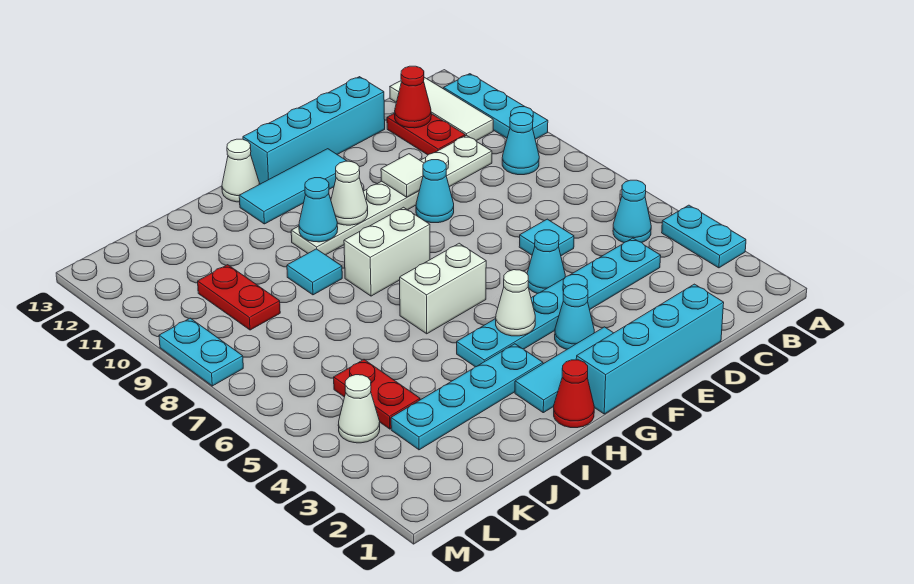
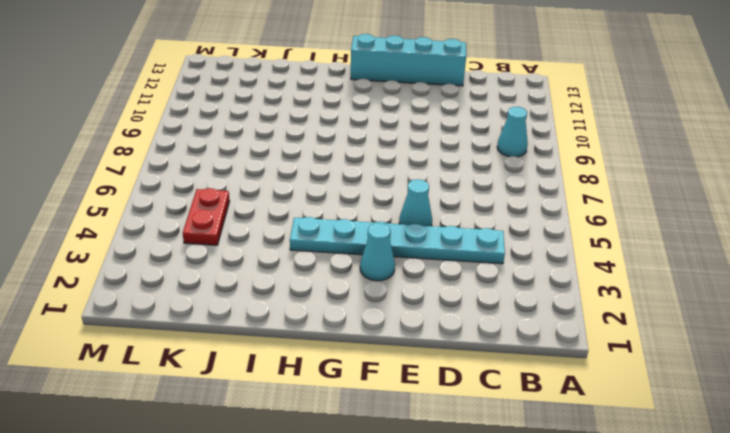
none -> cyan 1x2 plate [662,205,746,268]
none -> cyan 1x3 plate [444,74,548,139]
none -> cyan 1x1 cone [613,180,651,243]
none -> white 1x3 tile [390,77,493,141]

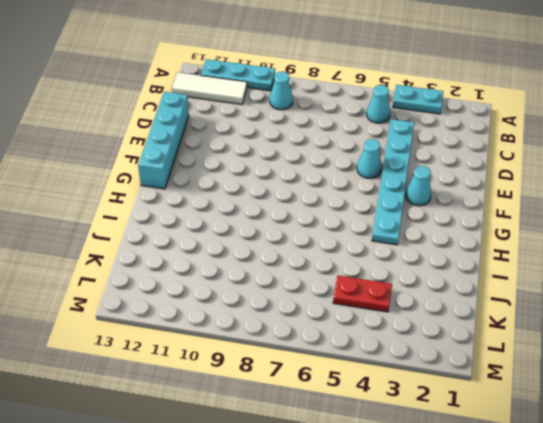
none -> white 1x6 plate [291,135,492,255]
none -> red 1x2 plate [387,113,465,155]
none -> cyan 1x4 brick [576,284,724,414]
none -> cyan 1x1 tile [519,219,574,256]

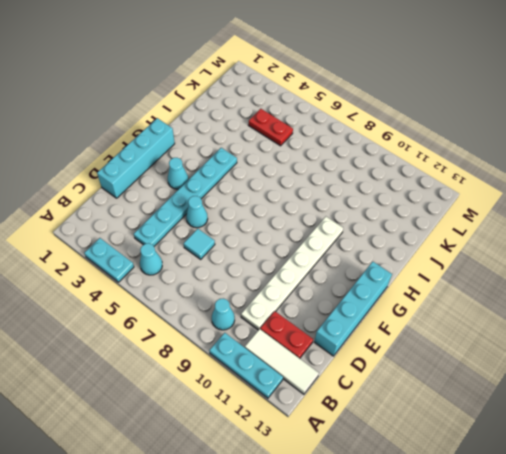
none -> cyan 1x1 cone [416,160,454,223]
none -> cyan 1x3 tile [515,327,613,413]
none -> cyan 1x3 tile [239,149,346,224]
none -> white 1x2 brick [400,243,486,334]

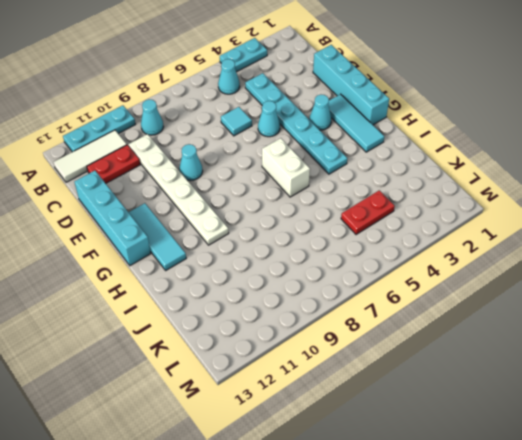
none -> white 1x2 brick [344,207,430,296]
none -> red 1x1 cone [554,360,594,428]
none -> cyan 1x4 plate [391,344,543,450]
none -> white 1x1 cone [222,139,259,202]

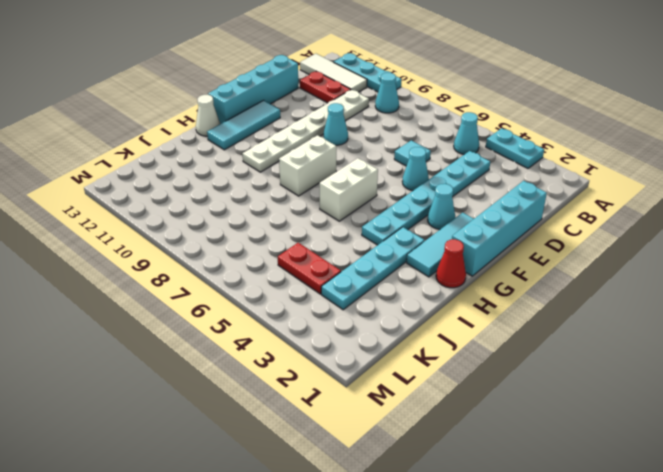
none -> cyan 1x1 tile [287,249,342,295]
none -> red 1x2 plate [198,265,280,330]
none -> white 1x1 cone [338,375,380,443]
none -> cyan 1x2 plate [159,318,243,386]

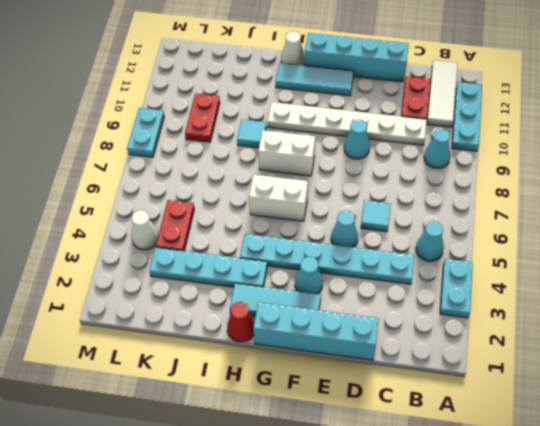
none -> red 1x1 cone [395,66,431,128]
none -> white 1x1 tile [381,154,424,197]
none -> white 1x1 cone [496,270,535,336]
none -> white 1x1 cone [331,161,368,225]

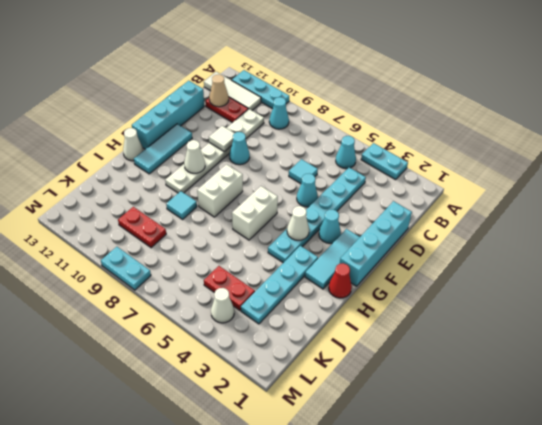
tan 1x1 cone [209,74,229,107] -> red 1x1 cone [395,66,431,128]
none -> cyan 1x1 cone [299,178,338,242]

